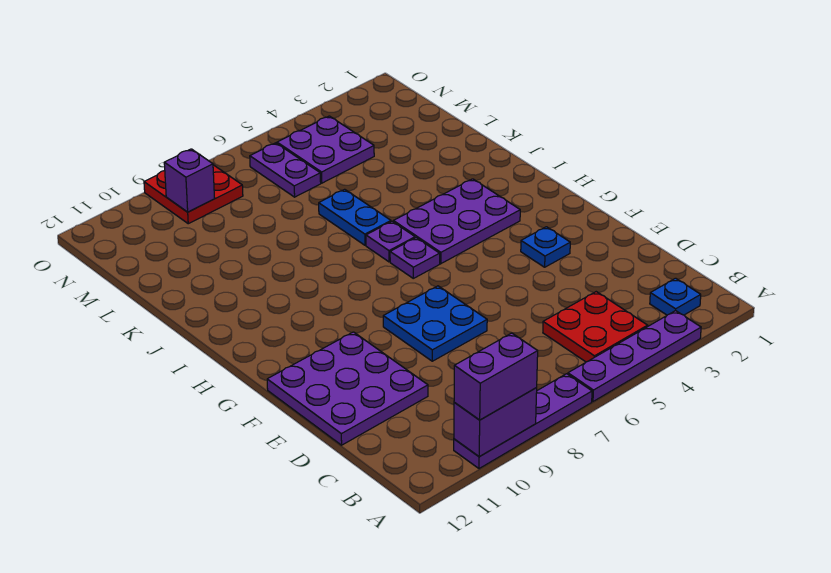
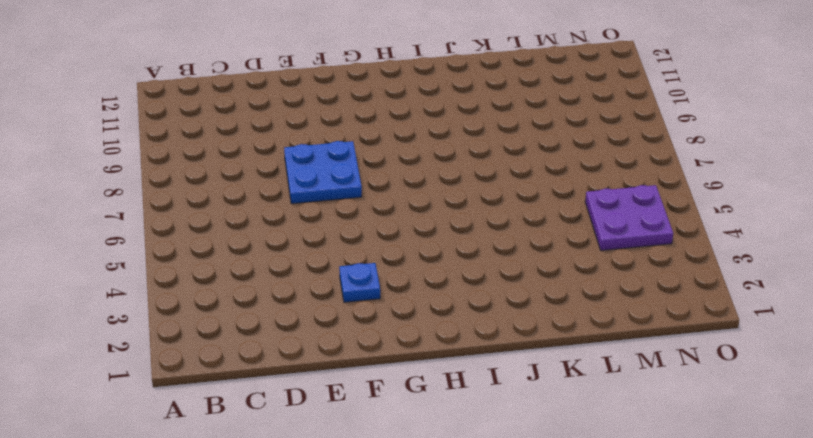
none -> purple 1x4 plate [568,311,701,401]
none -> purple 1x4 plate [454,374,592,469]
none -> blue 1x1 plate [650,278,701,315]

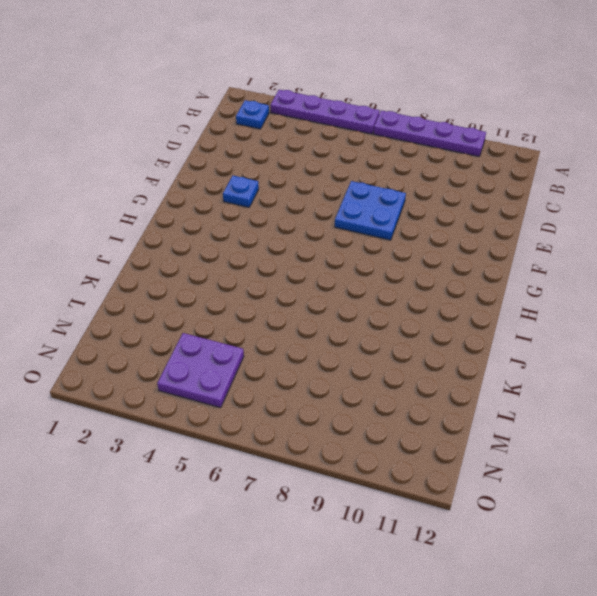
none -> red 2x2 plate [543,292,648,362]
none -> purple 3x3 plate [267,332,428,445]
none -> purple 2x3 plate [393,179,520,264]

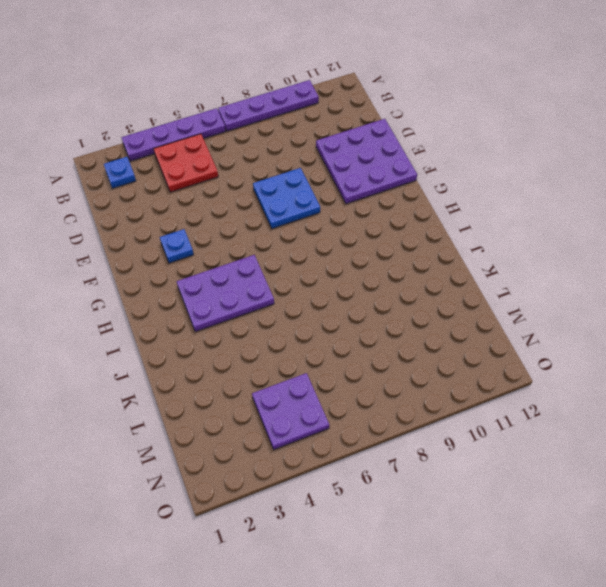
none -> purple 1x1 plate [390,238,440,278]
none -> purple 1x1 plate [366,221,415,262]
none -> blue 1x2 plate [319,189,391,245]

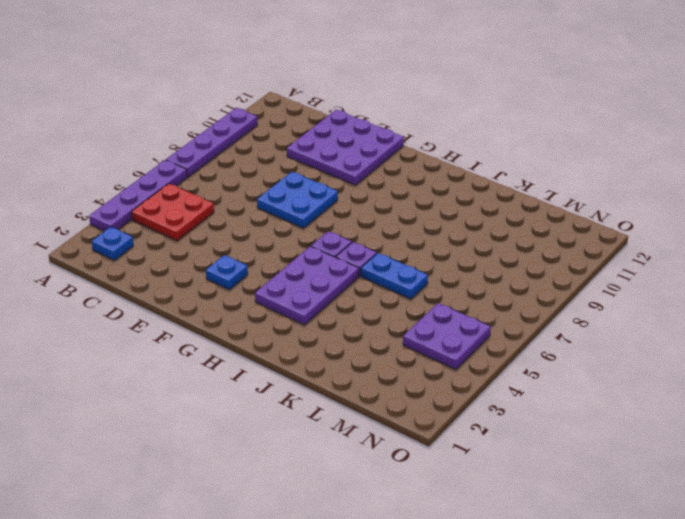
none -> purple 1x2 plate [250,143,321,197]
none -> red 2x2 plate [144,165,243,224]
none -> purple 1x2 brick [454,388,537,457]

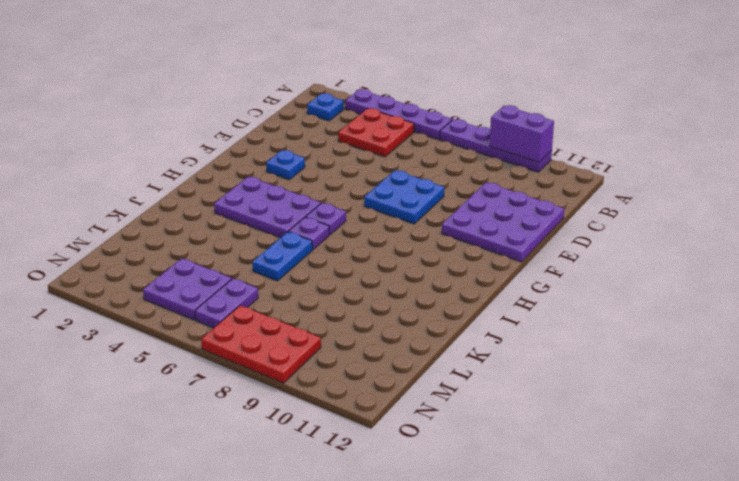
red 2x3 plate [201,305,321,383] -> red 2x2 plate [144,165,243,224]
none -> purple 1x1 brick [164,149,215,212]
none -> purple 1x2 brick [454,333,538,420]

